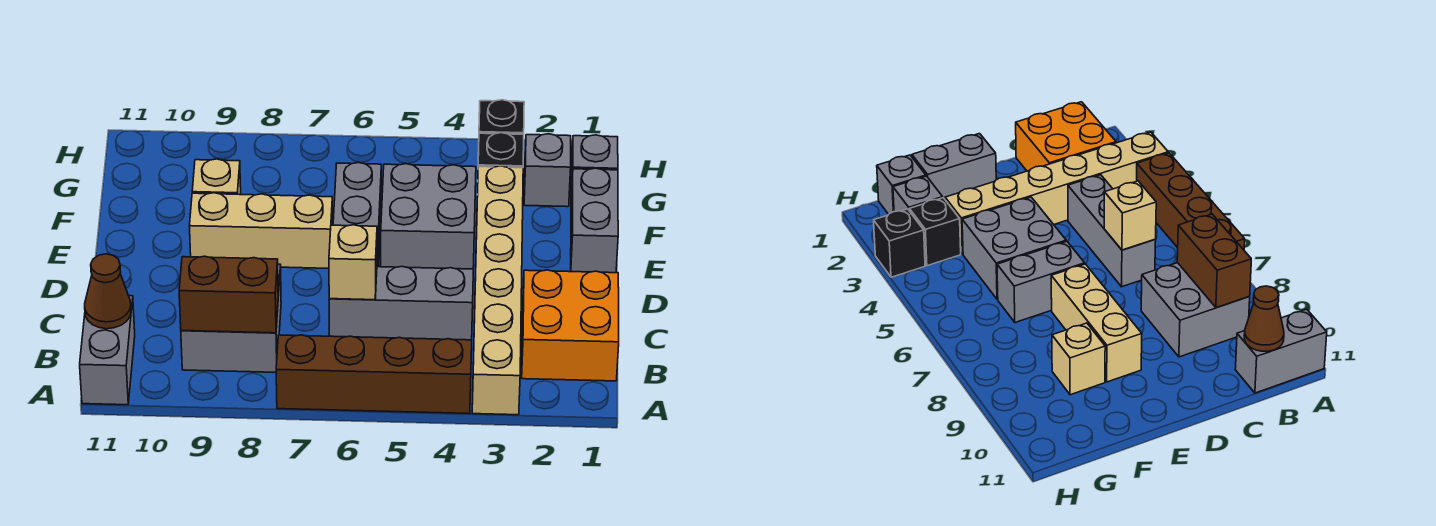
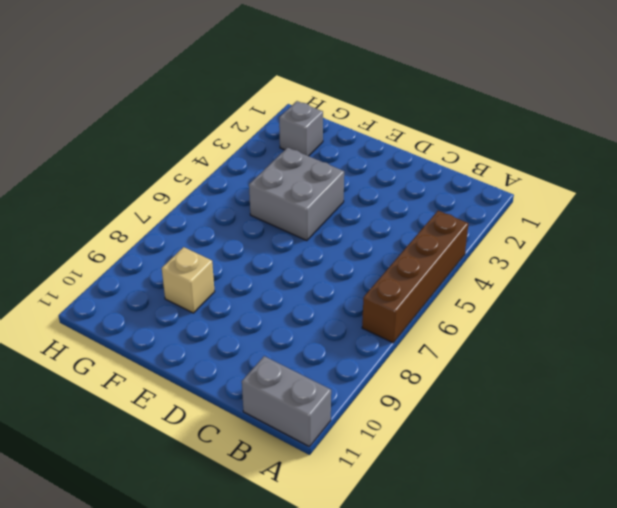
none -> tan 1x6 brick [472,166,523,415]
none -> orange 2x2 brick [522,270,619,381]
none -> grey 2x2 brick [181,264,281,372]

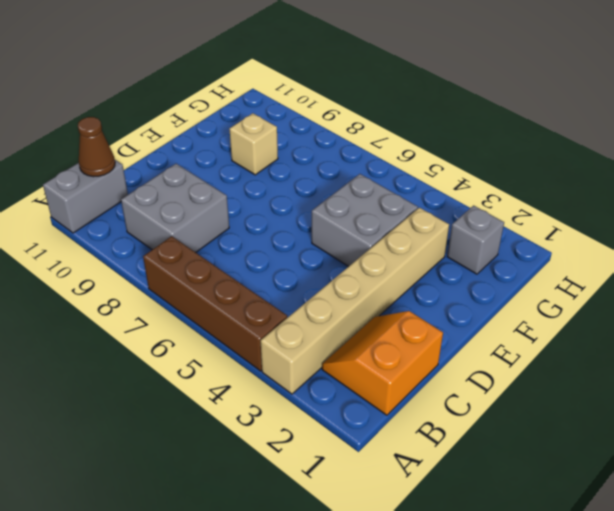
orange 2x2 slope [322,311,443,415] -> orange 2x2 brick [522,270,619,381]
none -> grey 1x3 brick [329,266,473,340]
none -> grey 1x2 brick [571,168,618,273]
none -> grey 1x2 brick [333,163,381,267]

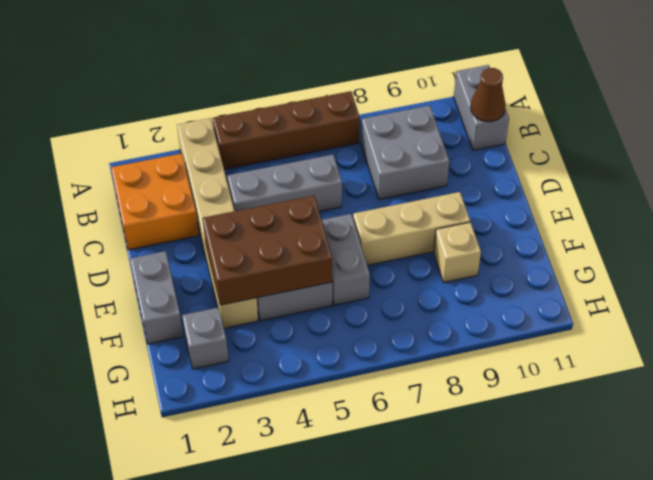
brown 2x3 brick [202,196,332,305] -> none
none -> grey 1x1 brick [571,135,618,198]
none -> black 1x1 brick [477,133,524,195]
none -> black 1x1 brick [478,100,524,153]

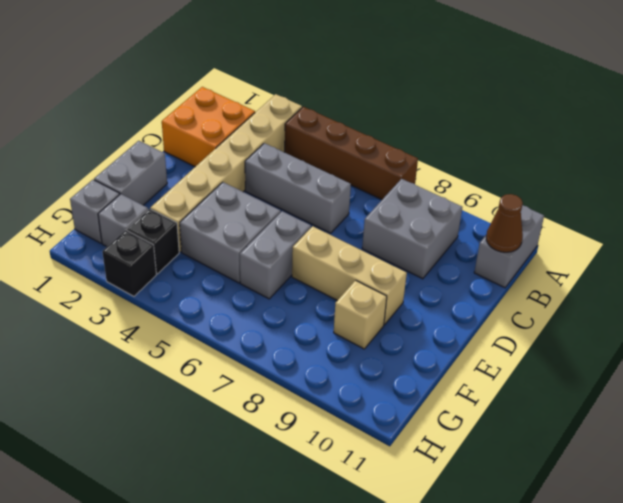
none -> brown 1x2 brick [179,256,278,333]
none -> tan 1x1 brick [329,225,377,300]

